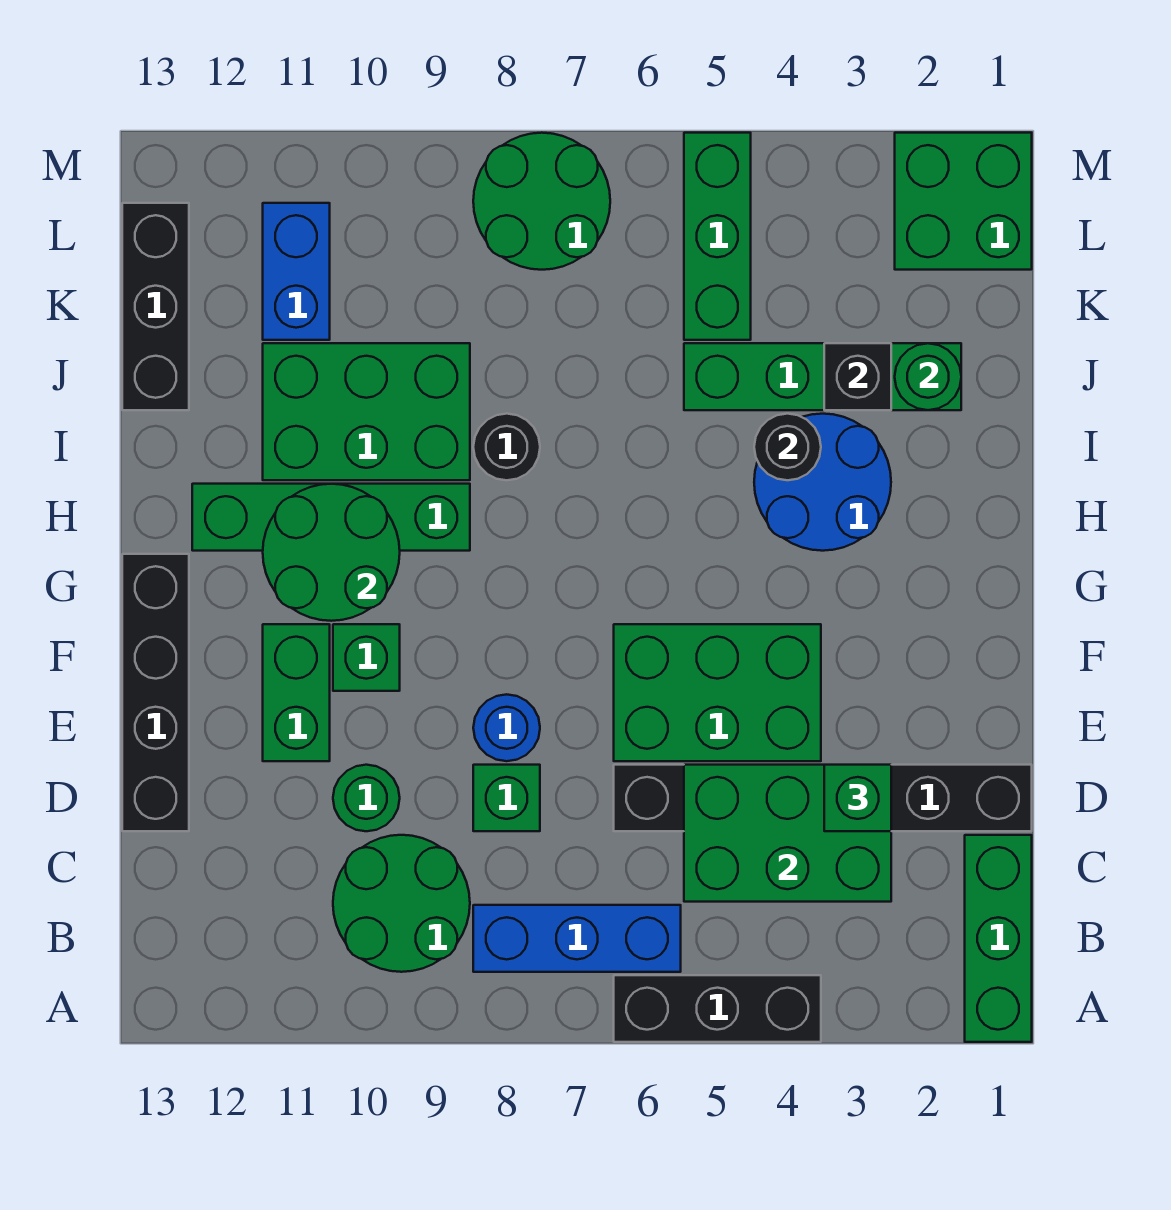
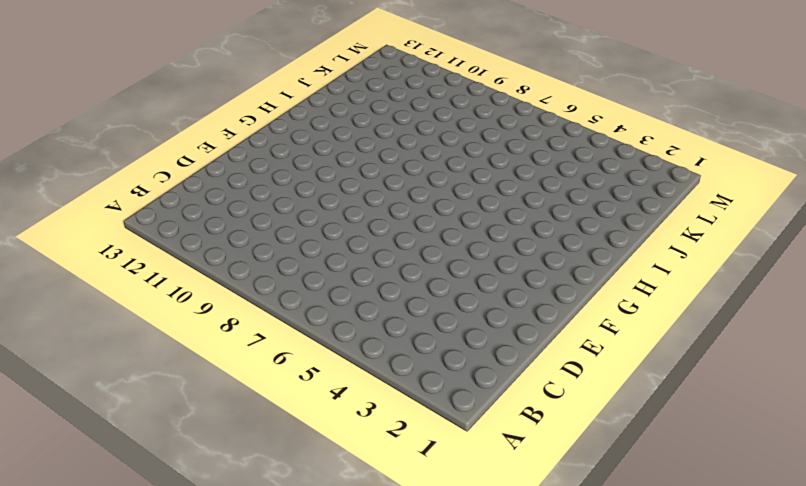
none -> green 1x3 brick [965,835,1032,1042]
none -> black 1x3 brick [614,975,821,1042]
none -> blue 1x3 brick [473,905,681,972]

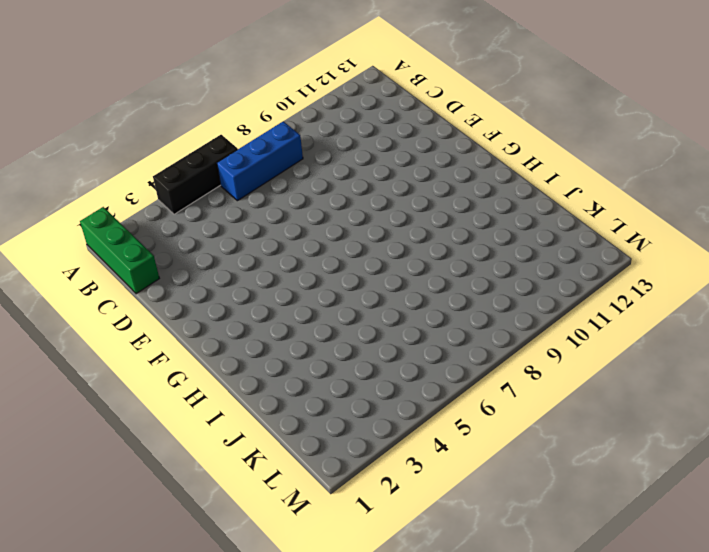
none -> green 2x2 round brick [333,835,470,972]
none -> black 1x6 brick [614,765,1032,831]
none -> green 1x1 brick [473,765,540,831]

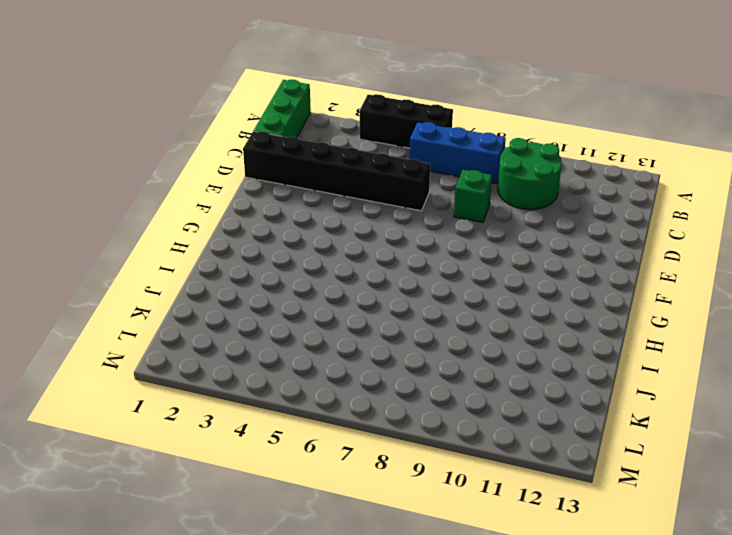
none -> green 1x1 round brick [333,765,400,831]
none -> black 1x4 brick [122,554,189,831]
none -> green 2x3 brick [614,624,821,761]

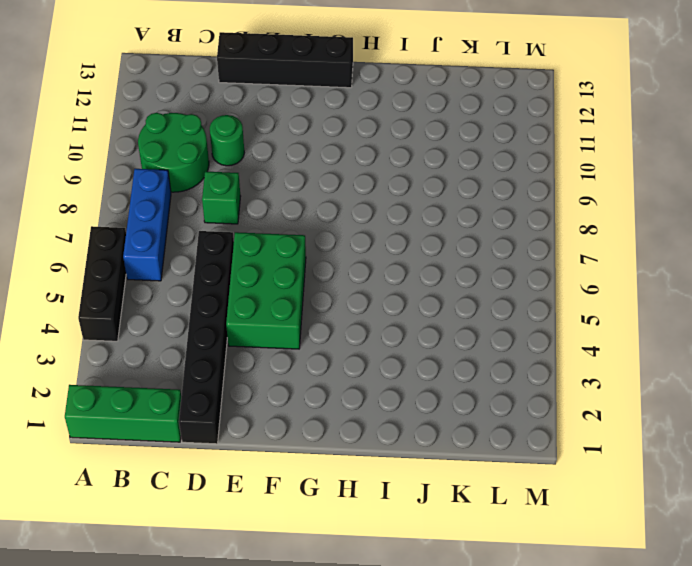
none -> blue 1x1 round brick [473,694,540,761]
none -> green 1x2 brick [263,624,330,761]
none -> green 1x1 brick [333,624,400,691]

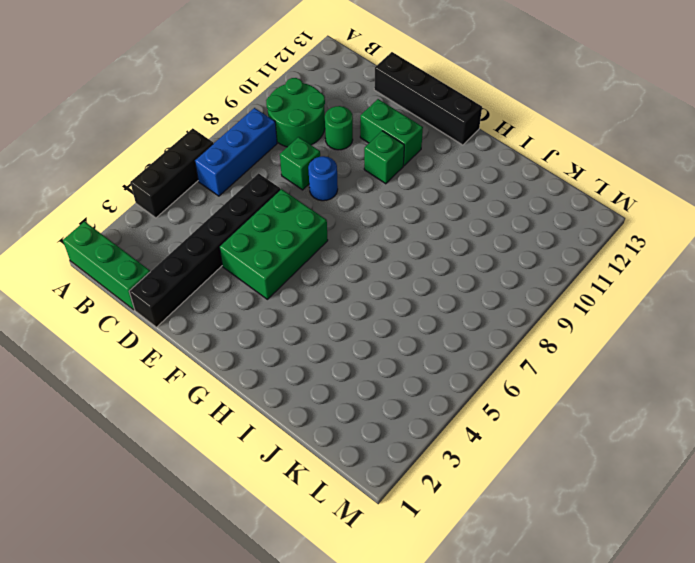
none -> blue 2x2 round brick [754,414,891,551]
none -> green 1x4 brick [192,484,470,551]
none -> black 1x1 round brick [473,414,540,480]

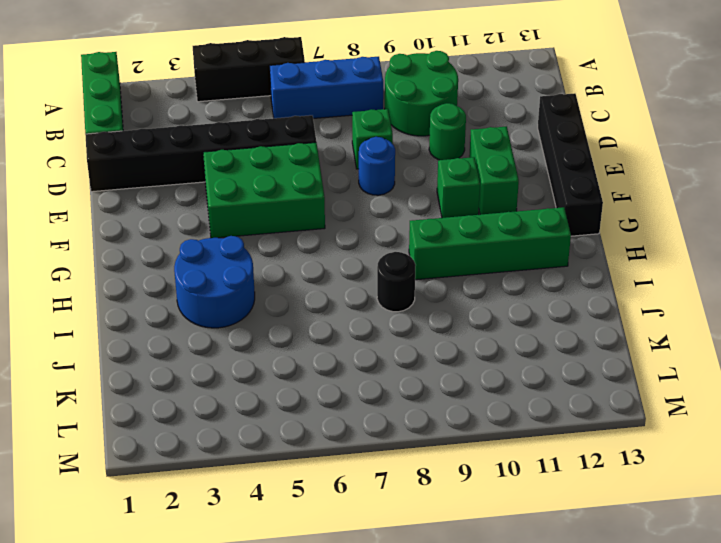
none -> green 2x3 brick [263,343,470,480]
none -> green 1x4 brick [684,343,961,410]
none -> black 1x3 brick [122,203,189,410]

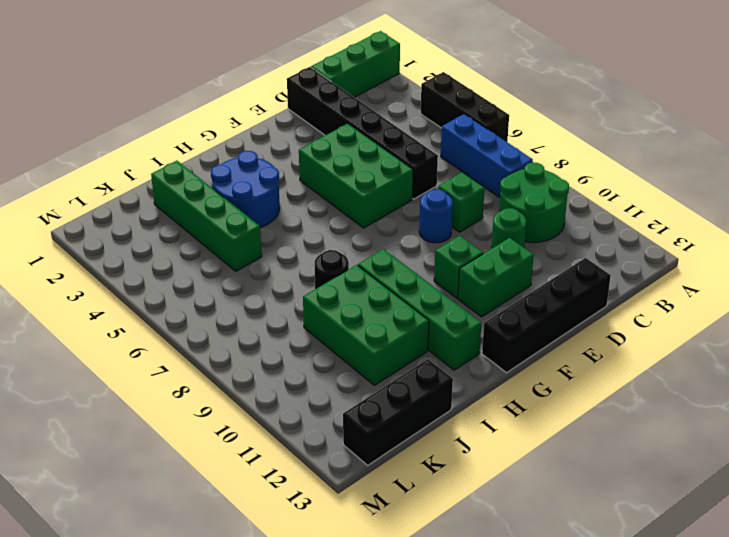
none -> green 1x3 brick [684,133,751,340]
none -> blue 1x2 brick [263,203,330,340]
none -> green 2x2 brick [895,133,1032,270]

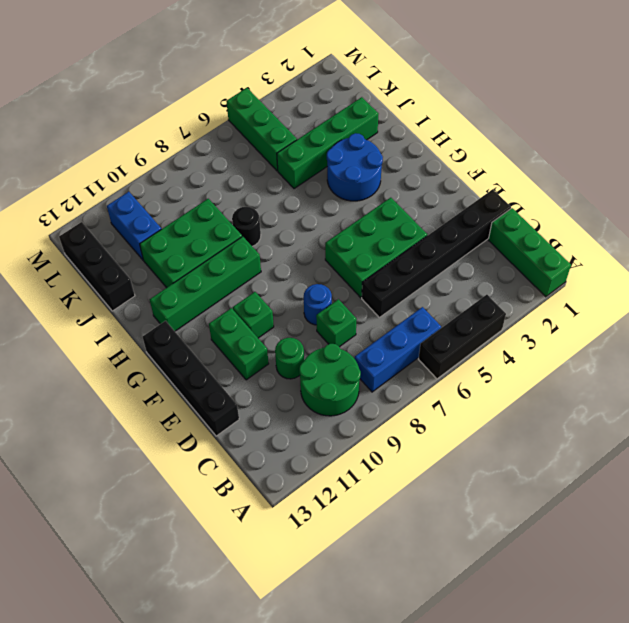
none -> green 2x2 brick [895,133,1032,270]
none -> green 2x2 round brick [473,133,610,270]
none -> green 2x3 brick [684,765,891,902]

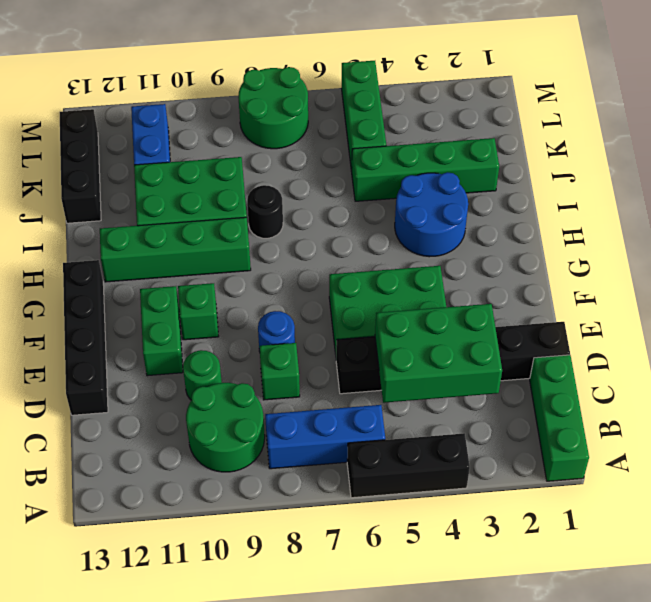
none -> green 2x2 brick [895,133,1032,270]
none -> green 2x2 round brick [263,484,400,621]
none -> black 1x1 round brick [754,414,821,480]

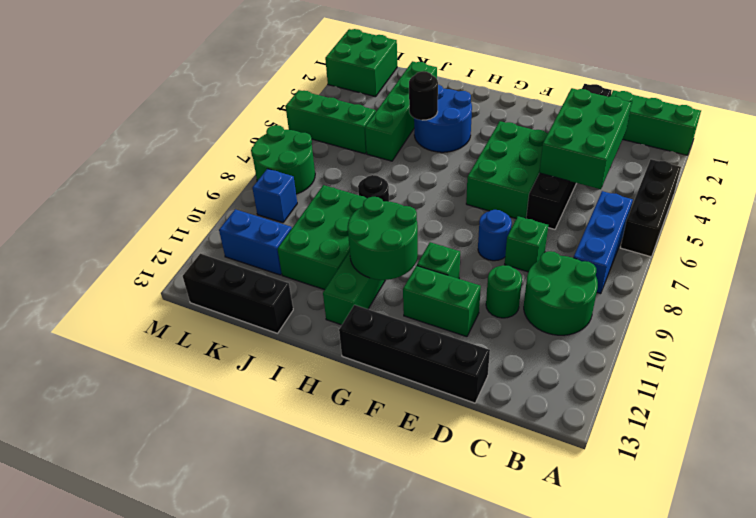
blue 1x1 brick [252,169,297,223] -> none
none -> green 1x1 round brick [895,343,961,410]
none -> black 1x1 brick [824,343,891,410]
none -> green 1x1 brick [824,765,891,831]

